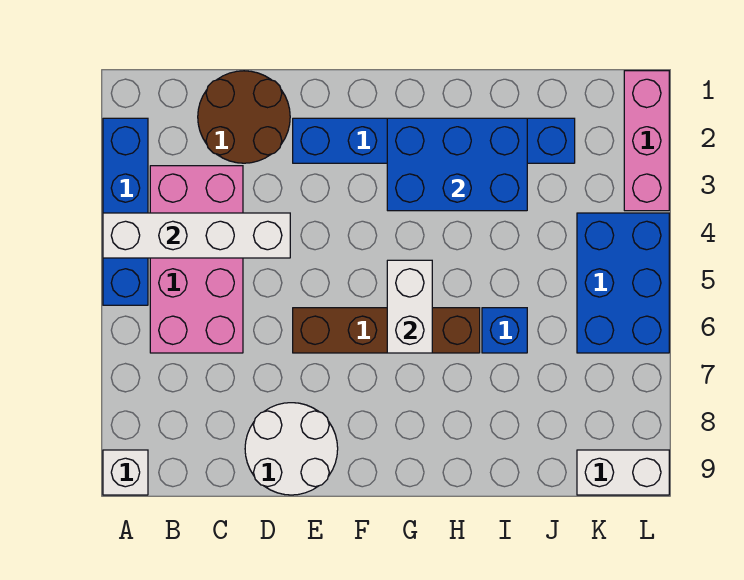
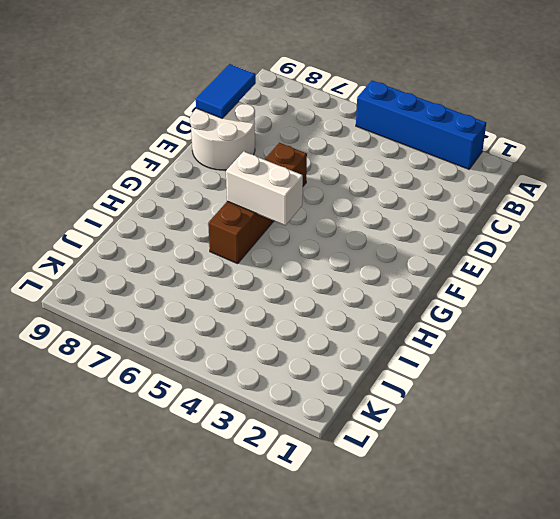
blue 1x2 tile [196,64,256,118] -> none
none -> white 1x1 brick [103,450,148,495]
none -> pink 2x4 brick [150,166,243,353]
none -> brown 2x2 round brick [198,71,290,163]

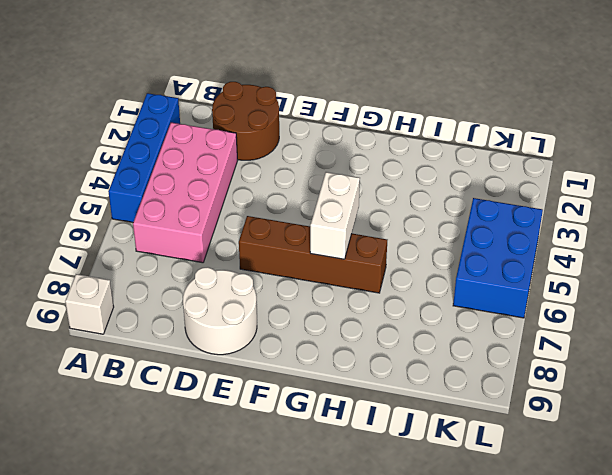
none -> blue 1x6 brick [293,118,575,163]
none -> blue 1x1 brick [482,308,527,353]
none -> white 1x2 brick [577,450,669,495]

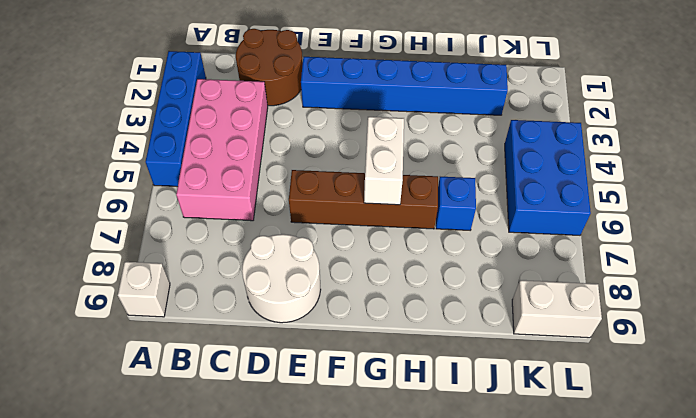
none -> pink 1x3 brick [624,71,669,211]
none -> white 1x4 brick [103,213,290,258]
none -> blue 2x3 brick [387,118,527,211]

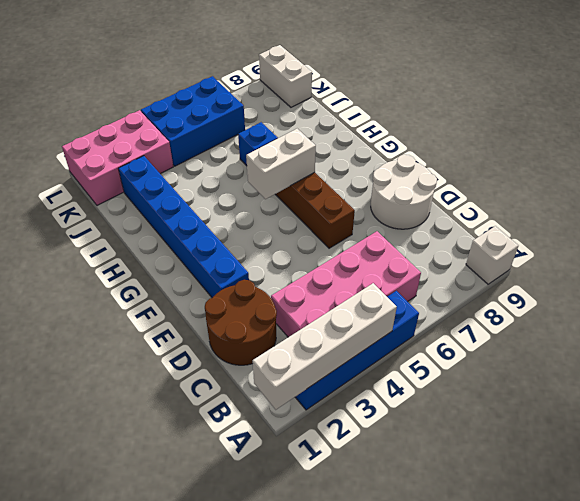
white 1x4 brick [253,283,397,410] -> white 1x4 brick turned to [103,213,290,258]
pink 2x3 brick [62,110,173,206] -> pink 1x3 brick [624,71,669,211]
none -> blue 2x3 brick [387,118,527,211]

